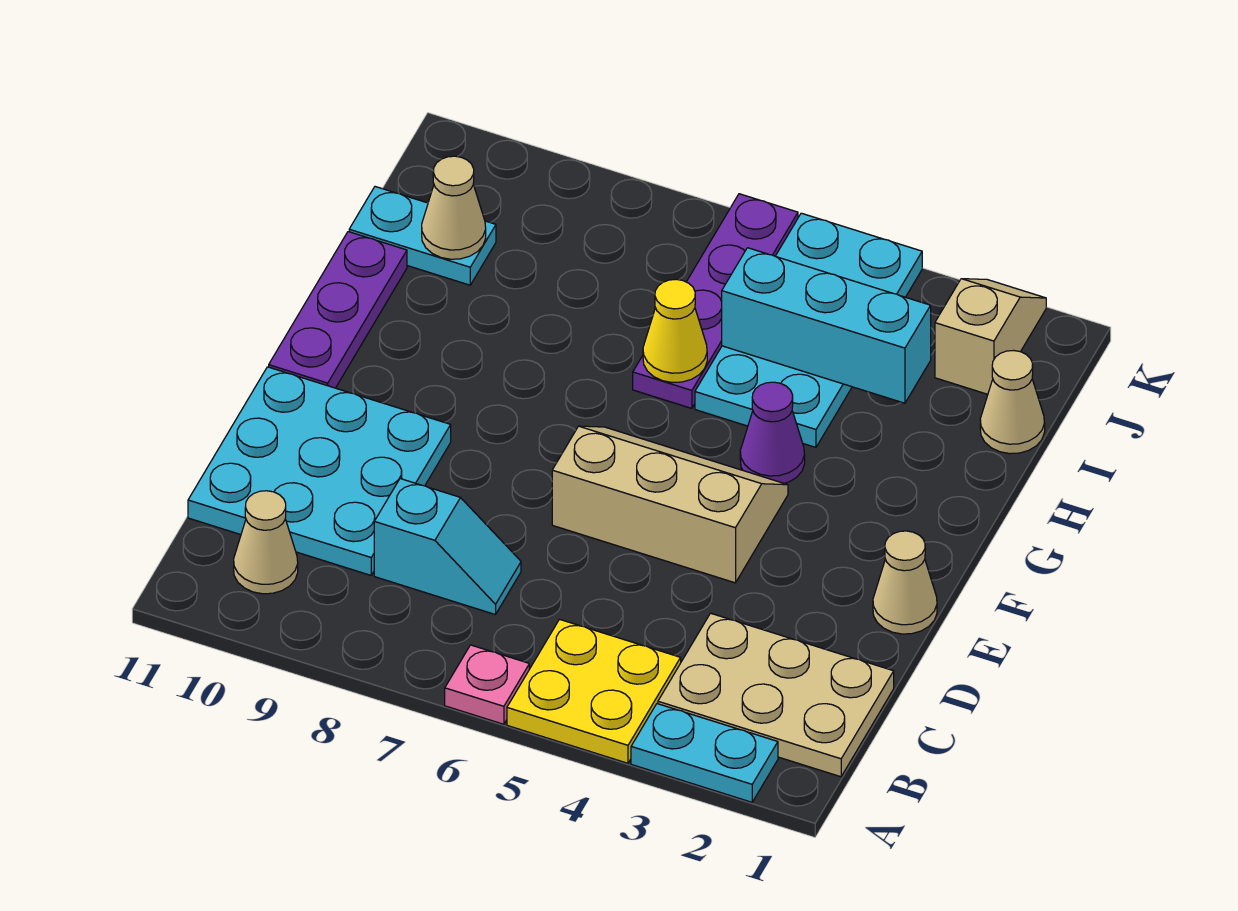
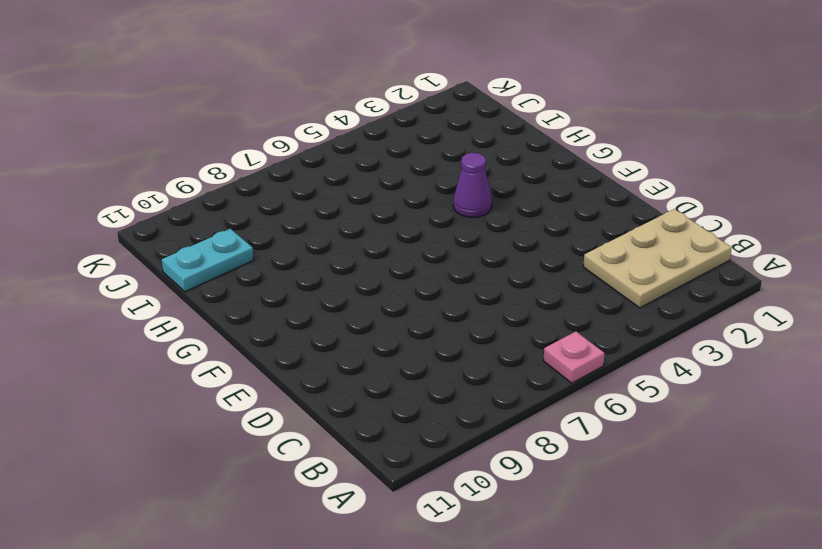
none -> cyan 1x2 plate [631,704,778,802]
none -> yellow 2x2 plate [507,619,681,763]
none -> tan 1x1 cone [234,491,298,594]

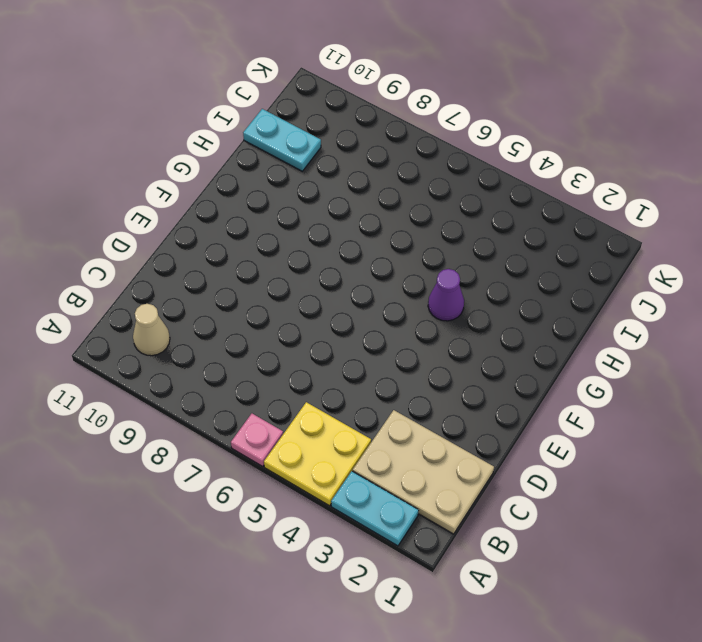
none -> cyan 1x2 slope [374,479,521,615]
none -> cyan 3x3 plate [188,367,451,575]
none -> tan 1x1 cone [873,531,937,634]

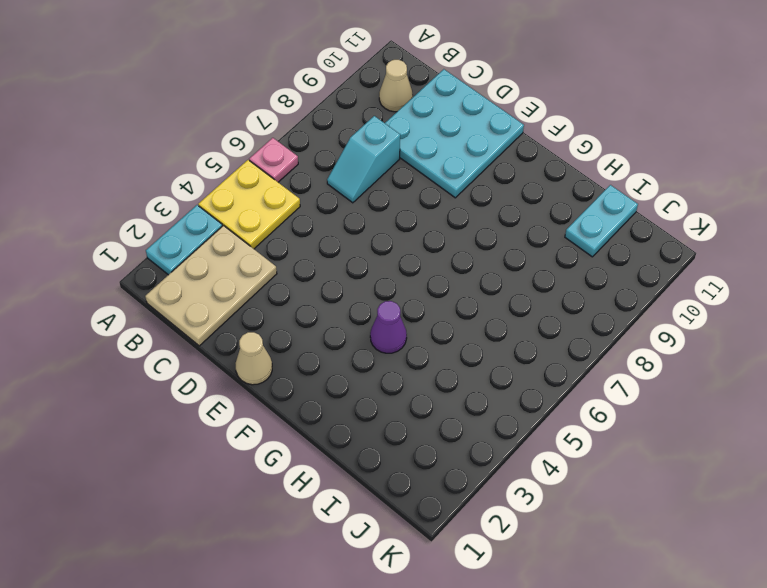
none -> tan 2x3 slope [552,426,788,583]
none -> purple 1x3 plate [269,232,407,388]
none -> cyan 2x4 plate [695,213,922,447]

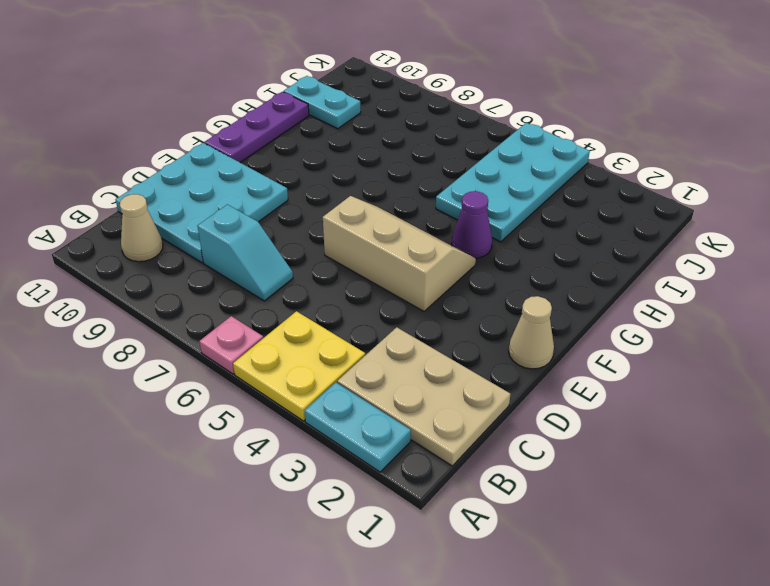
none -> purple 1x4 plate [633,194,798,408]
none -> tan 1x1 cone [980,351,1045,454]
none -> tan 1x2 slope [935,279,1046,394]

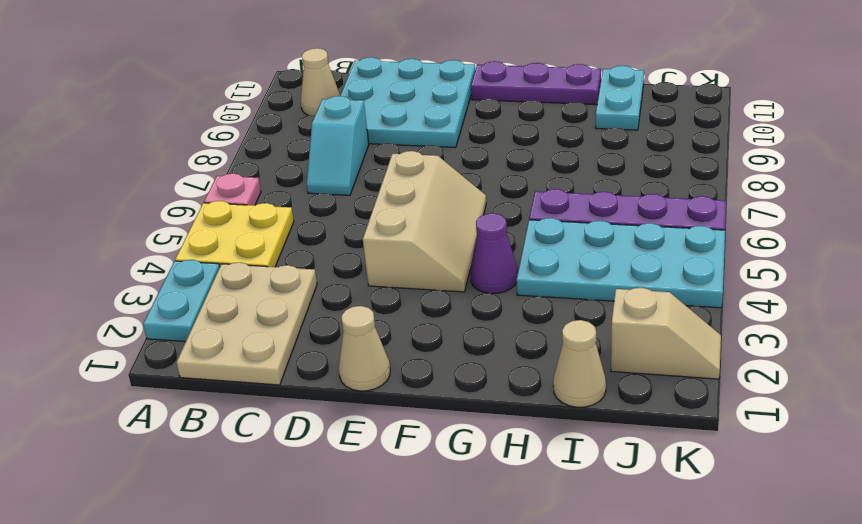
none -> yellow 1x1 cone [643,279,707,383]
none -> cyan 1x3 brick [722,248,931,403]
none -> tan 1x1 cone [422,156,486,259]

